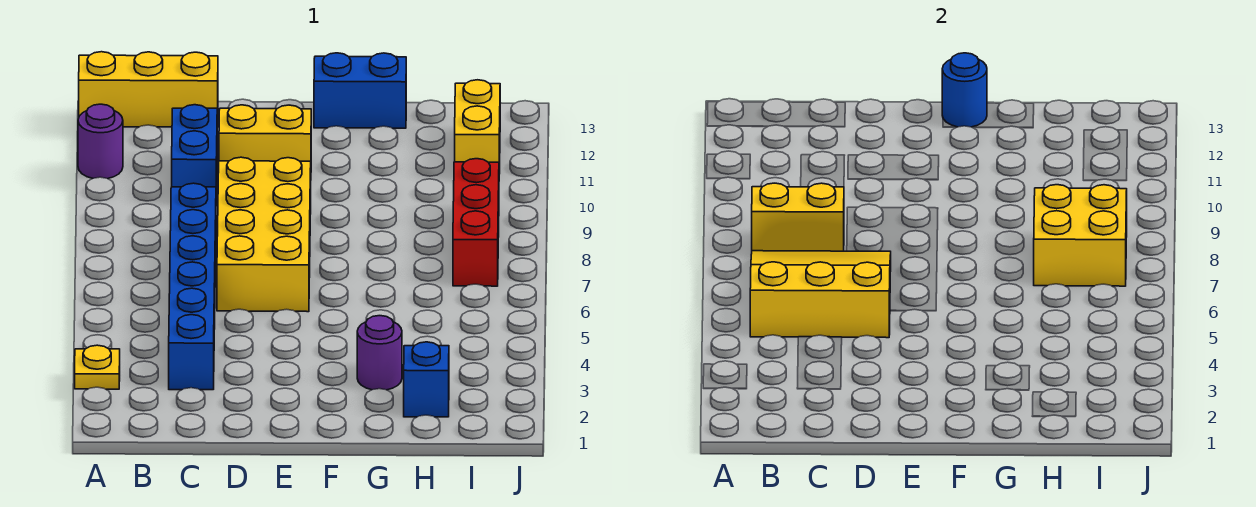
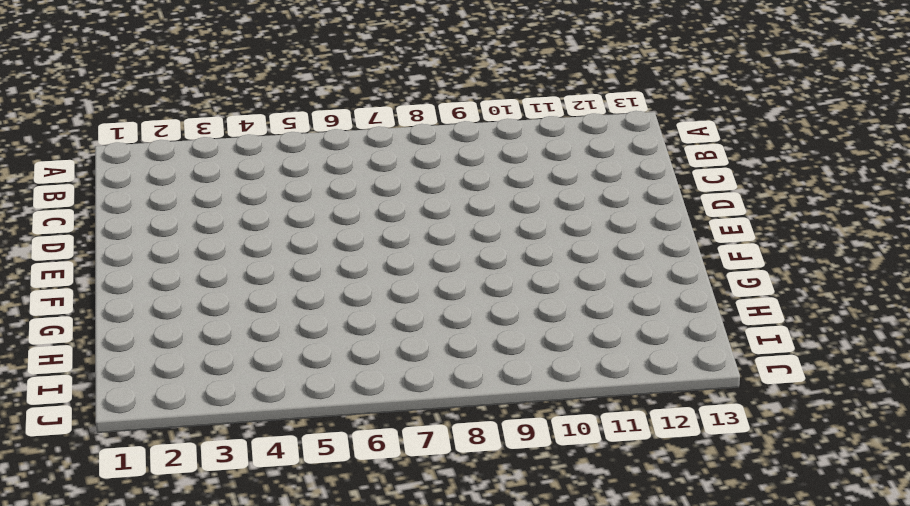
none -> yellow 1x1 plate [75,345,120,389]
none -> purple 1x1 round brick [78,104,123,179]
none -> yellow 1x3 brick [79,52,218,127]

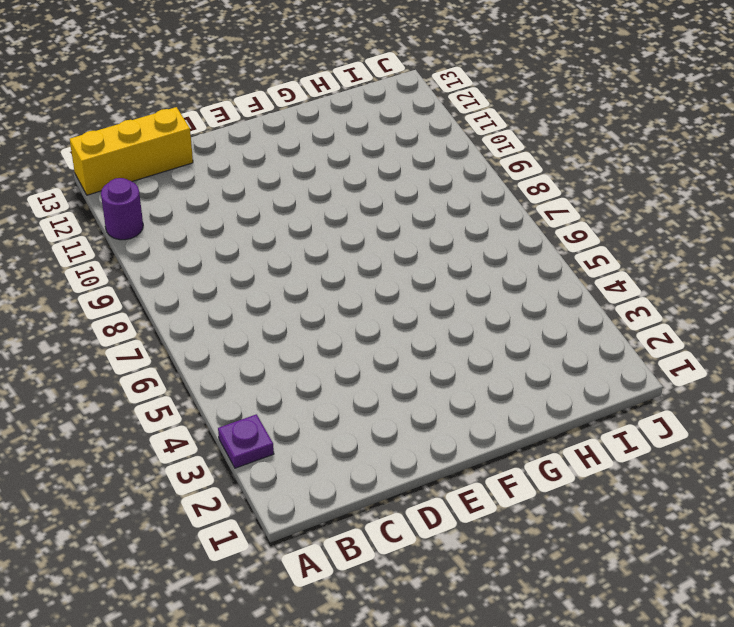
purple 1x1 plate [218,414,274,468] -> yellow 1x1 plate [75,345,120,389]
none -> blue 1x6 brick [169,183,216,390]
none -> blue 1x2 brick [172,105,217,203]
none -> yellow 2x4 brick [217,157,311,312]

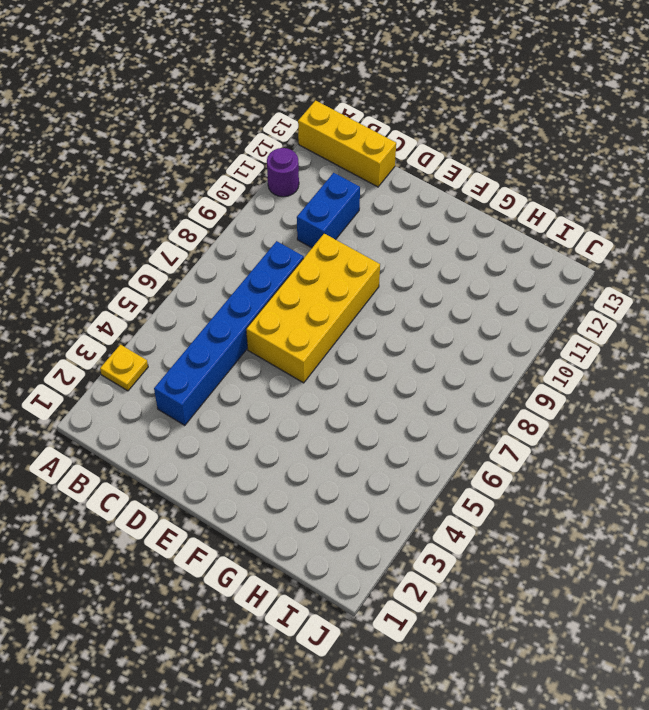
none -> yellow 1x2 brick [219,105,311,162]
none -> blue 1x2 brick [314,53,406,128]
none -> purple 1x1 round brick [357,316,402,390]

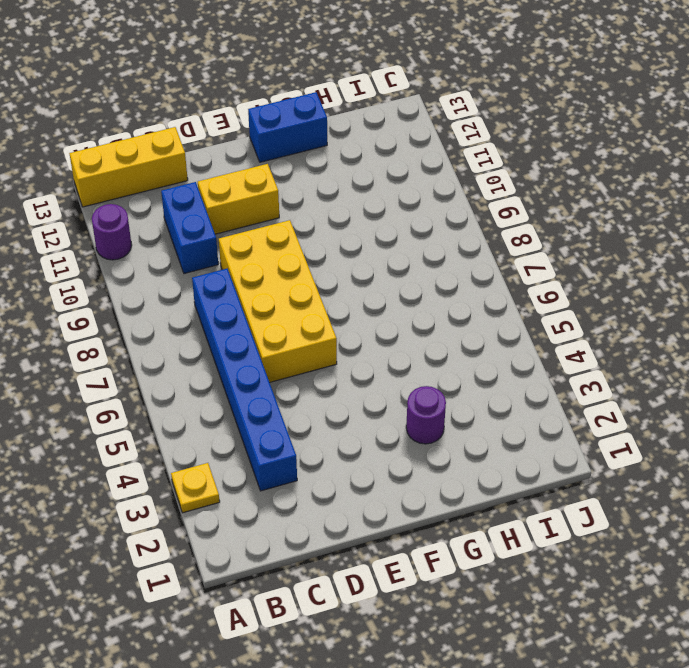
none -> blue 1x1 brick [404,342,449,417]
none -> red 1x3 brick [453,159,499,286]
none -> yellow 1x2 brick [455,80,500,174]

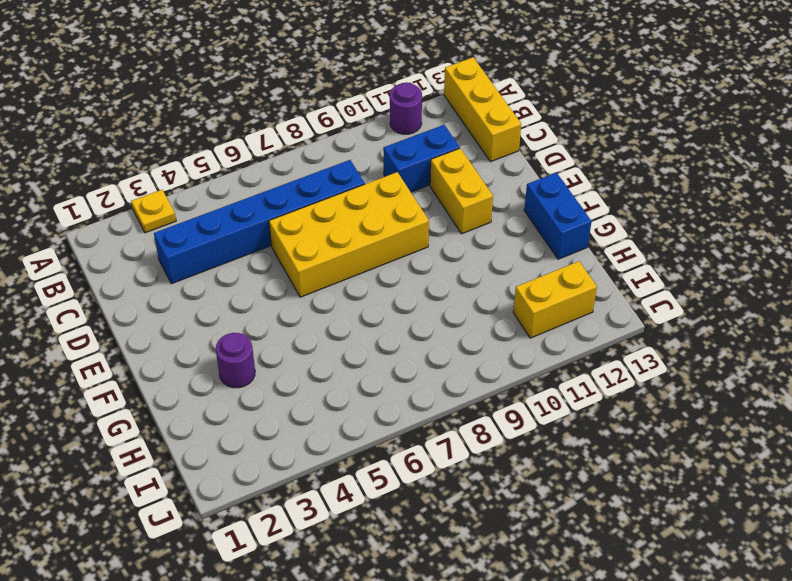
none -> blue 1x1 brick [404,342,449,417]
none -> red 1x3 brick [453,159,499,286]
none -> yellow 3x3 slope [750,251,891,338]

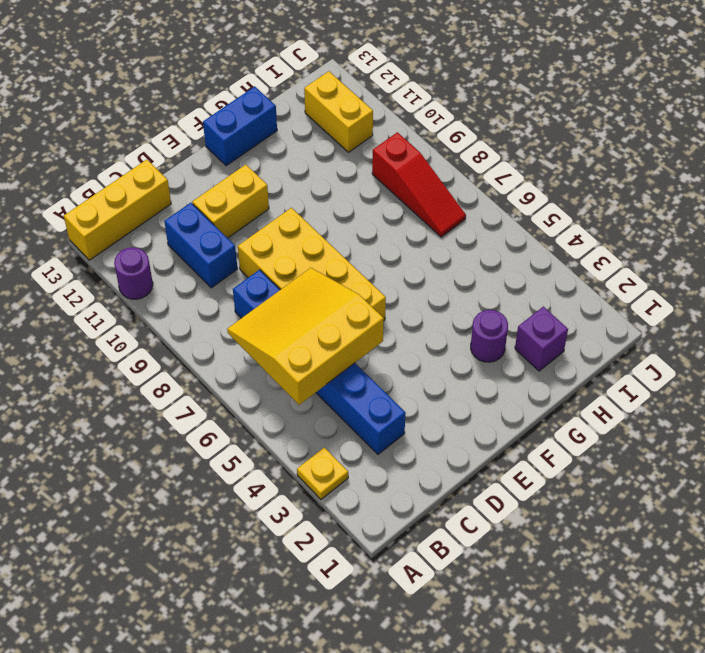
purple 1x1 brick [515,307,568,371] -> blue 1x1 brick [404,342,449,417]
red 1x3 slope [372,132,466,237] -> red 1x3 brick [453,159,499,286]
none -> yellow 1x2 brick [752,183,844,251]
none -> blue 1x1 round brick [942,53,987,127]
none -> yellow 2x2 brick [1034,185,1127,286]

